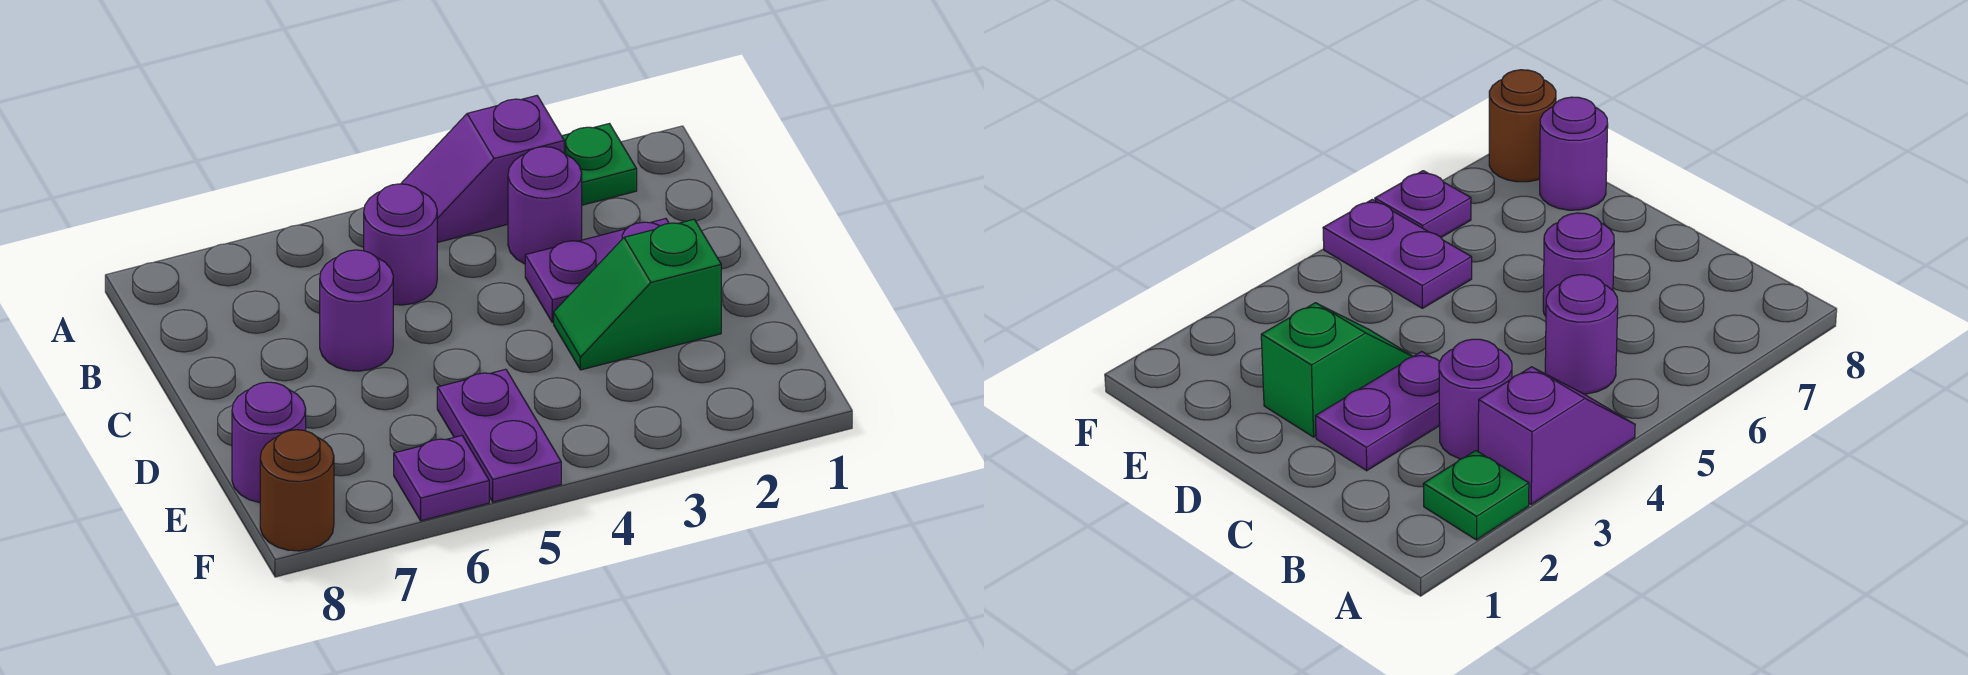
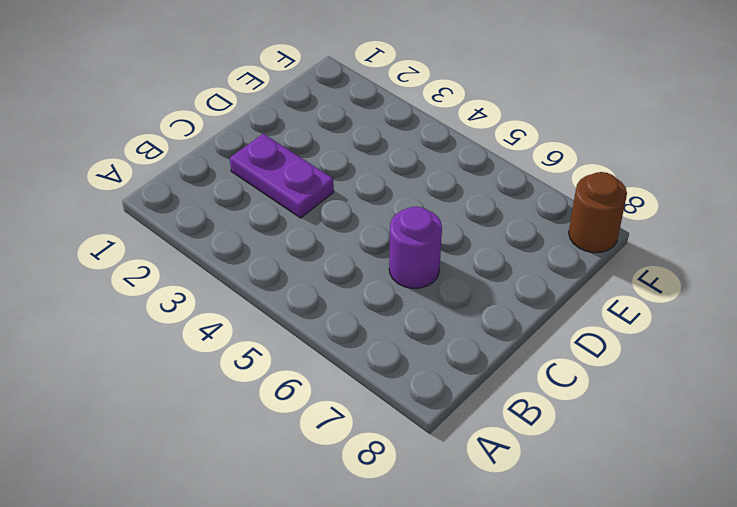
none -> green 1x1 plate [562,124,637,205]
none -> purple 1x2 slope [401,96,564,243]

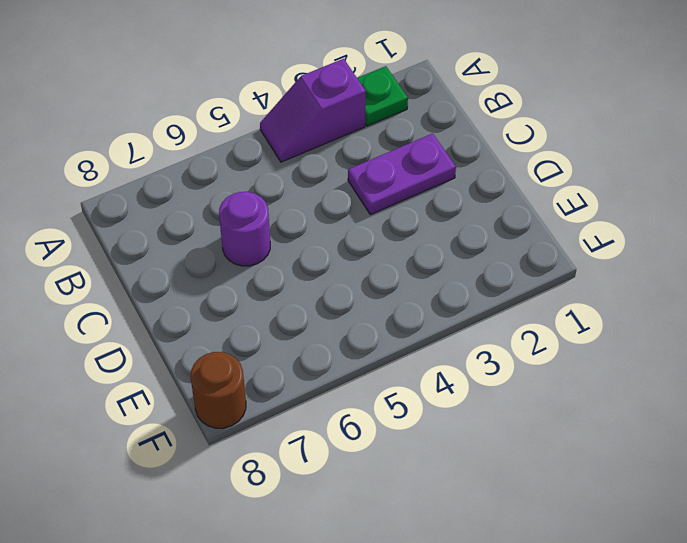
none -> purple 1x1 round brick [508,147,582,264]
none -> purple 1x1 round brick [364,184,437,305]

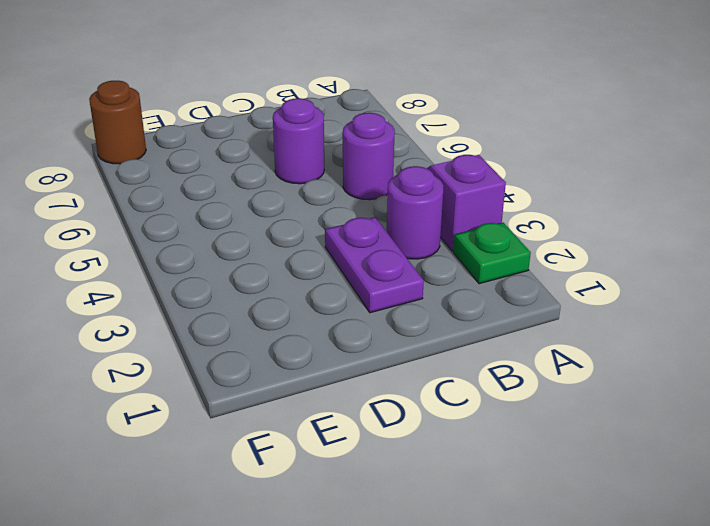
none -> green 1x2 slope [554,219,721,370]
none -> purple 1x2 plate [437,369,561,502]

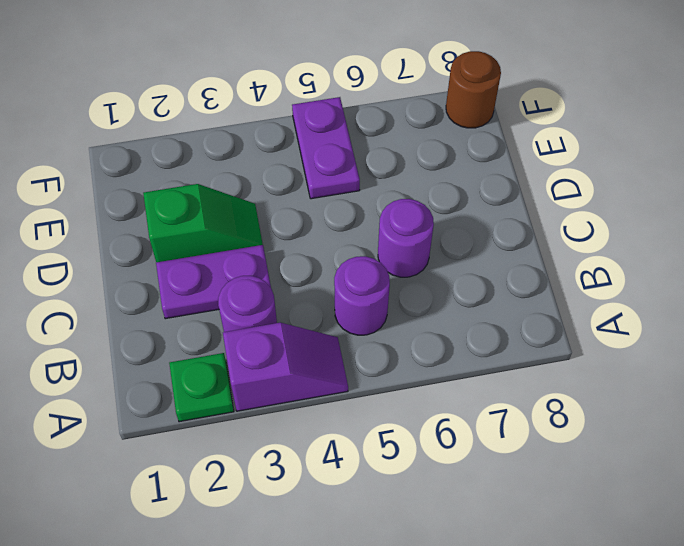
none -> purple 1x1 round brick [232,382,306,503]
none -> purple 1x1 plate [394,436,489,521]

